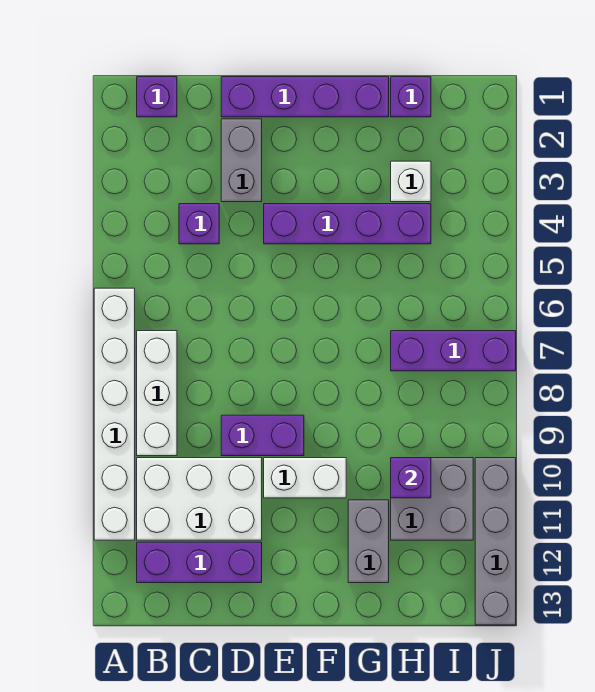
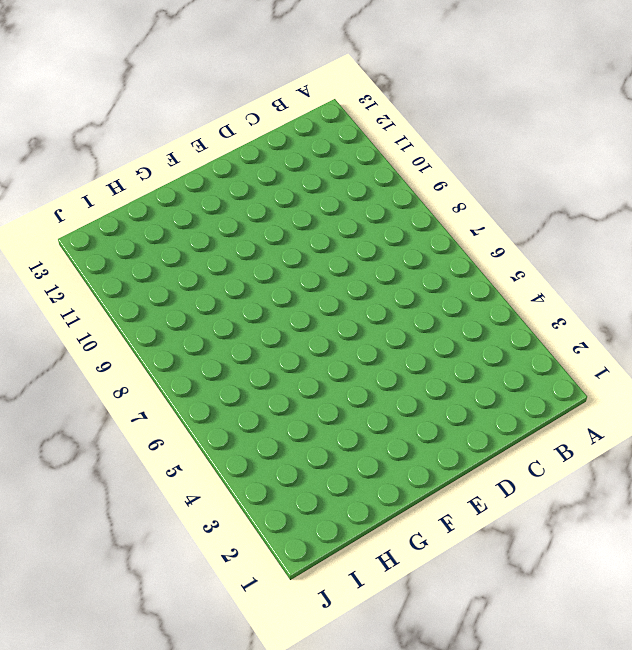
none -> white 1x6 brick [94,288,135,540]
none -> purple 1x1 brick [137,77,177,117]
none -> white 1x3 brick [137,331,177,456]

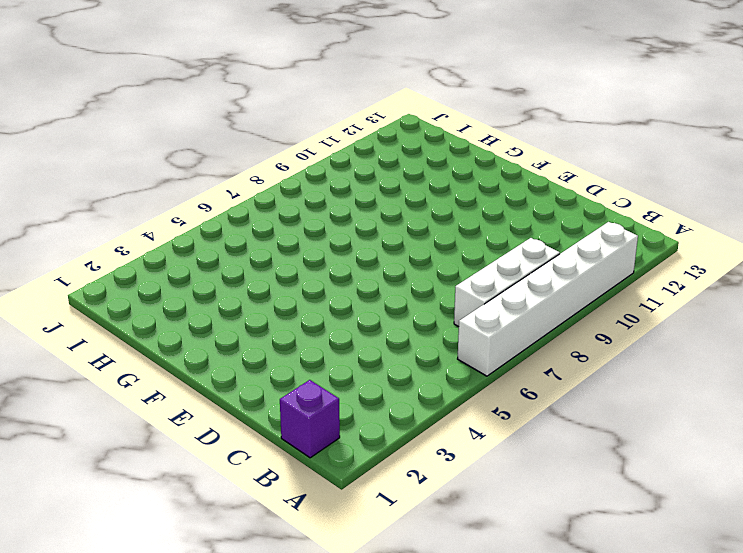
none -> white 2x3 brick [137,458,262,540]
none -> purple 1x3 brick [137,542,262,583]
none -> purple 1x1 brick [179,204,219,244]

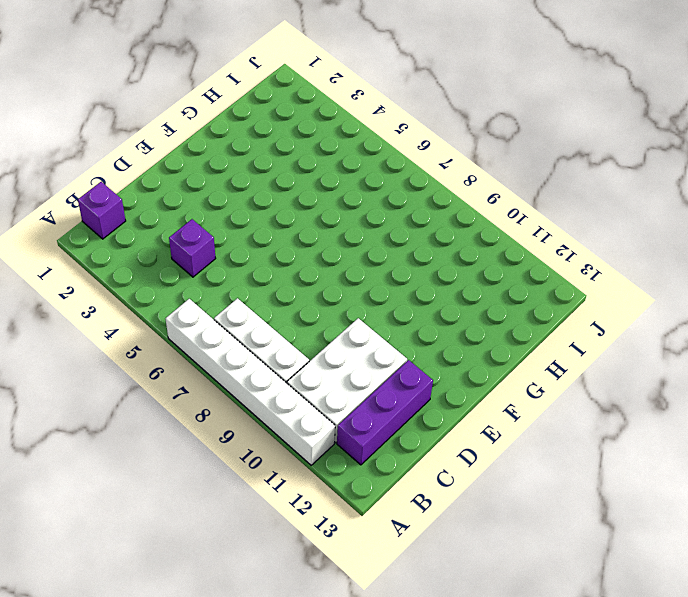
none -> purple 1x4 brick [221,77,389,117]
none -> grey 1x2 brick [221,119,262,202]
none -> purple 1x2 brick [221,415,304,456]

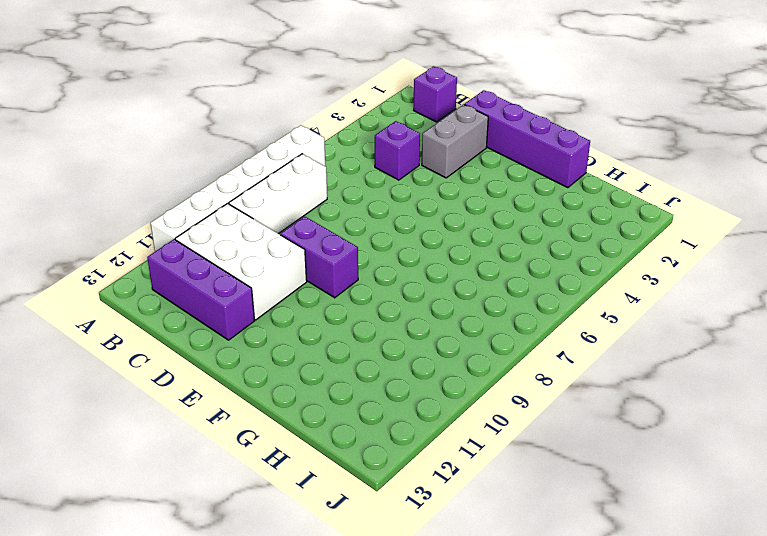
none -> purple 1x4 brick [264,204,431,244]
none -> white 1x2 brick [264,458,346,498]
none -> grey 1x2 brick [348,500,389,583]

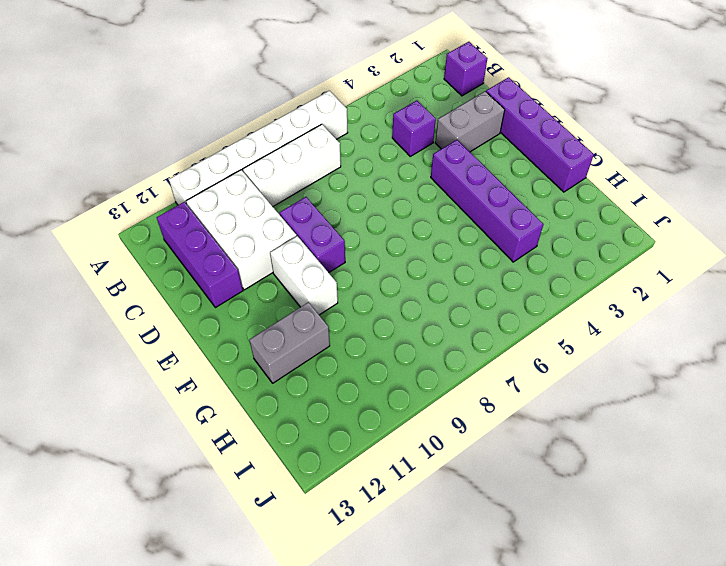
none -> purple 1x1 brick [391,77,431,117]
none -> white 1x1 brick [391,161,431,202]
none -> purple 1x3 brick [391,331,516,371]

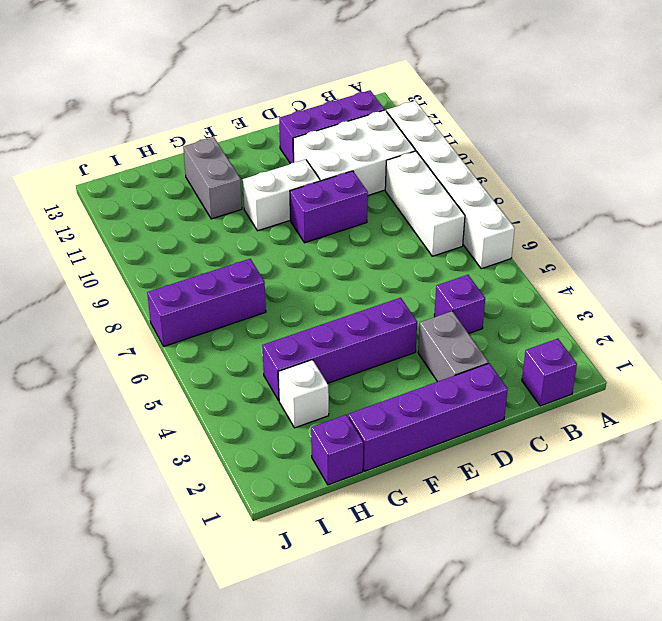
none -> grey 2x2 brick [391,458,473,540]
none -> grey 1x4 brick [475,458,516,625]
none -> purple 1x1 brick [391,458,431,498]

